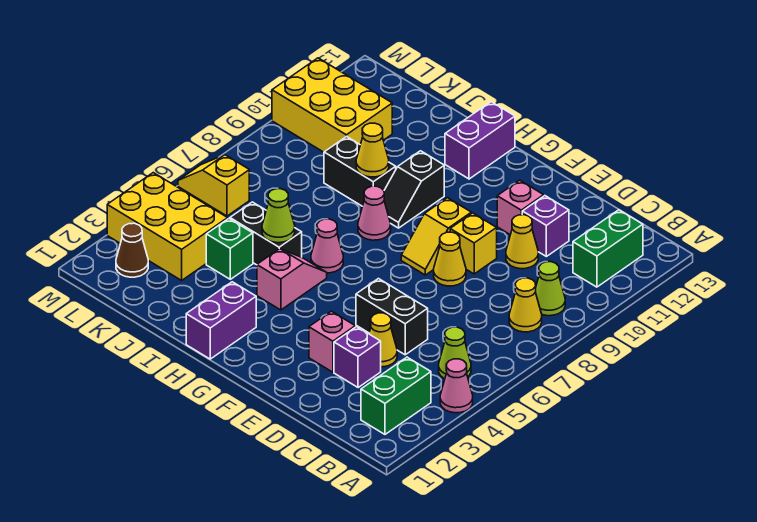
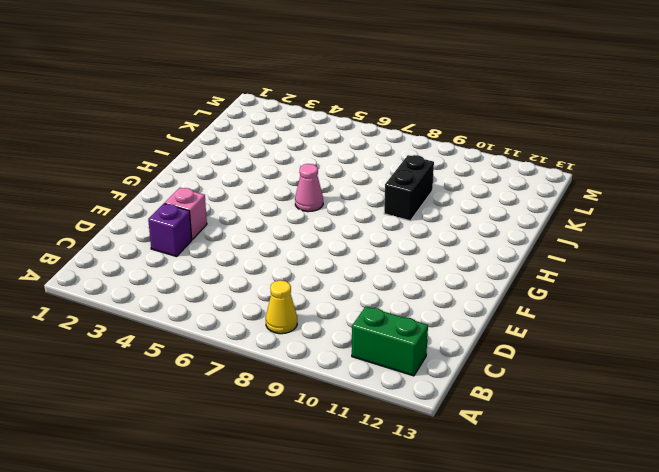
none -> pink 1x1 cone [440,359,473,413]
none -> green 1x2 brick [361,357,431,434]
none -> lime 1x1 cone [439,327,471,379]
none -> lime 1x1 cone [536,262,565,316]

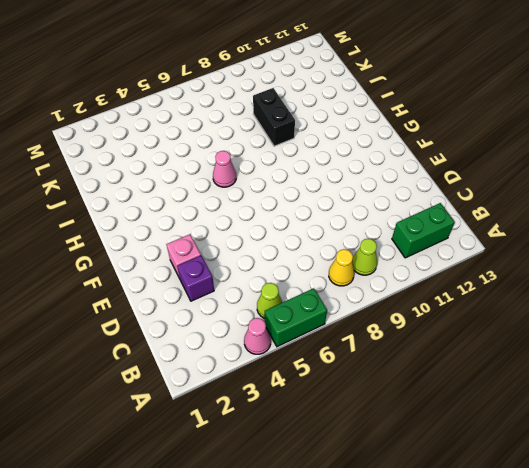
green 1x2 brick [265,288,327,347] -> green 1x2 brick moved to [361,357,431,434]
none -> yellow 1x1 cone [369,313,397,367]
none -> black 1x2 brick [356,279,428,355]
none -> yellow 1x1 cone [506,215,538,269]
none -> purple 1x1 brick [522,196,569,256]

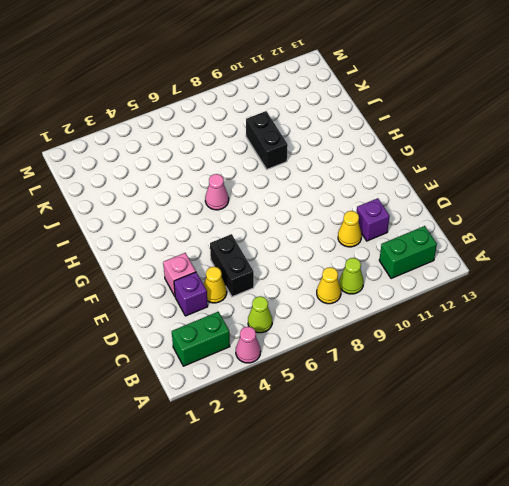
none -> yellow 1x1 cone [434,232,466,286]
none -> yellow 1x1 brick [450,213,497,274]
none -> pink 1x1 brick [497,180,544,235]
none -> yellow 1x2 slope [401,198,471,275]

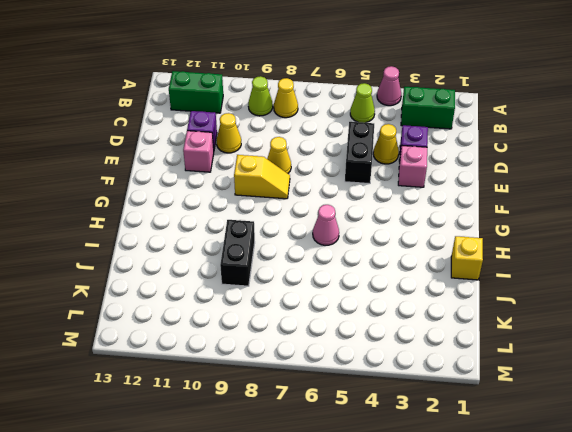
yellow 1x1 brick [451,236,483,280] -> yellow 1x1 brick moved to [450,213,497,274]
none -> purple 1x2 brick [186,282,256,359]
none -> pink 1x2 slope [257,249,327,310]
none -> pink 1x1 cone [358,186,391,240]
none -> black 1x2 slope [384,151,444,228]

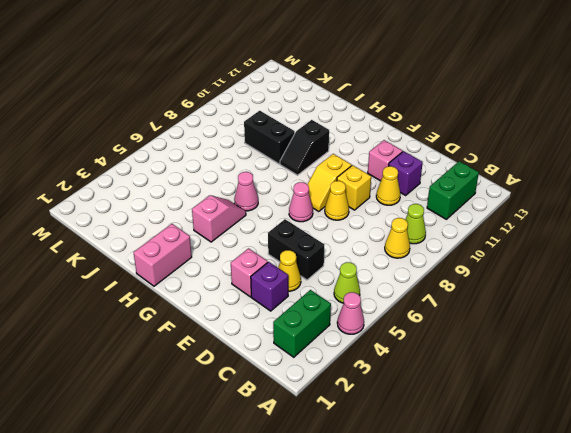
pink 1x1 cone [289,182,313,222] -> pink 1x1 cone moved to [358,186,391,240]
pink 1x2 brick [134,224,192,286] -> purple 1x2 brick [186,282,256,359]
none -> purple 1x2 brick [445,102,515,179]
none -> black 1x2 brick [230,202,302,265]
none -> green 1x1 brick [206,219,253,279]
none -> yellow 2x3 brick [107,173,228,280]

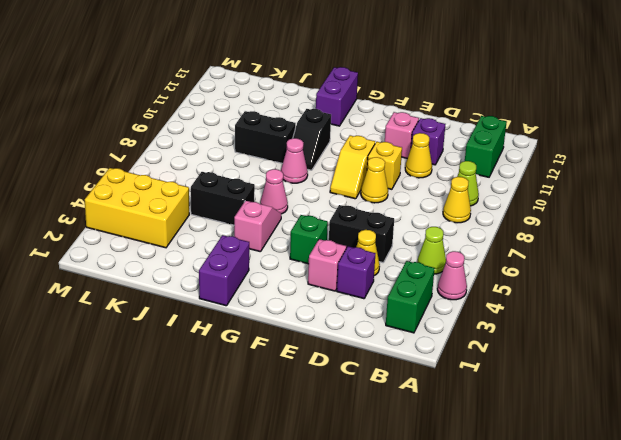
green 1x1 brick [290,215,328,264] -> green 1x1 brick moved to [206,219,253,279]
none -> yellow 2x3 brick [272,58,392,152]
none -> brown 1x1 cone [116,223,148,277]
none -> yellow 1x2 slope [178,155,249,216]
none -> lime 1x1 cone [262,189,295,243]

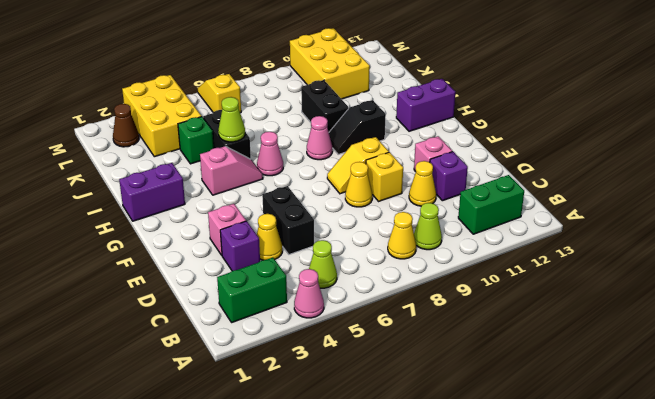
none -> yellow 1x1 cone [356,123,389,177]

